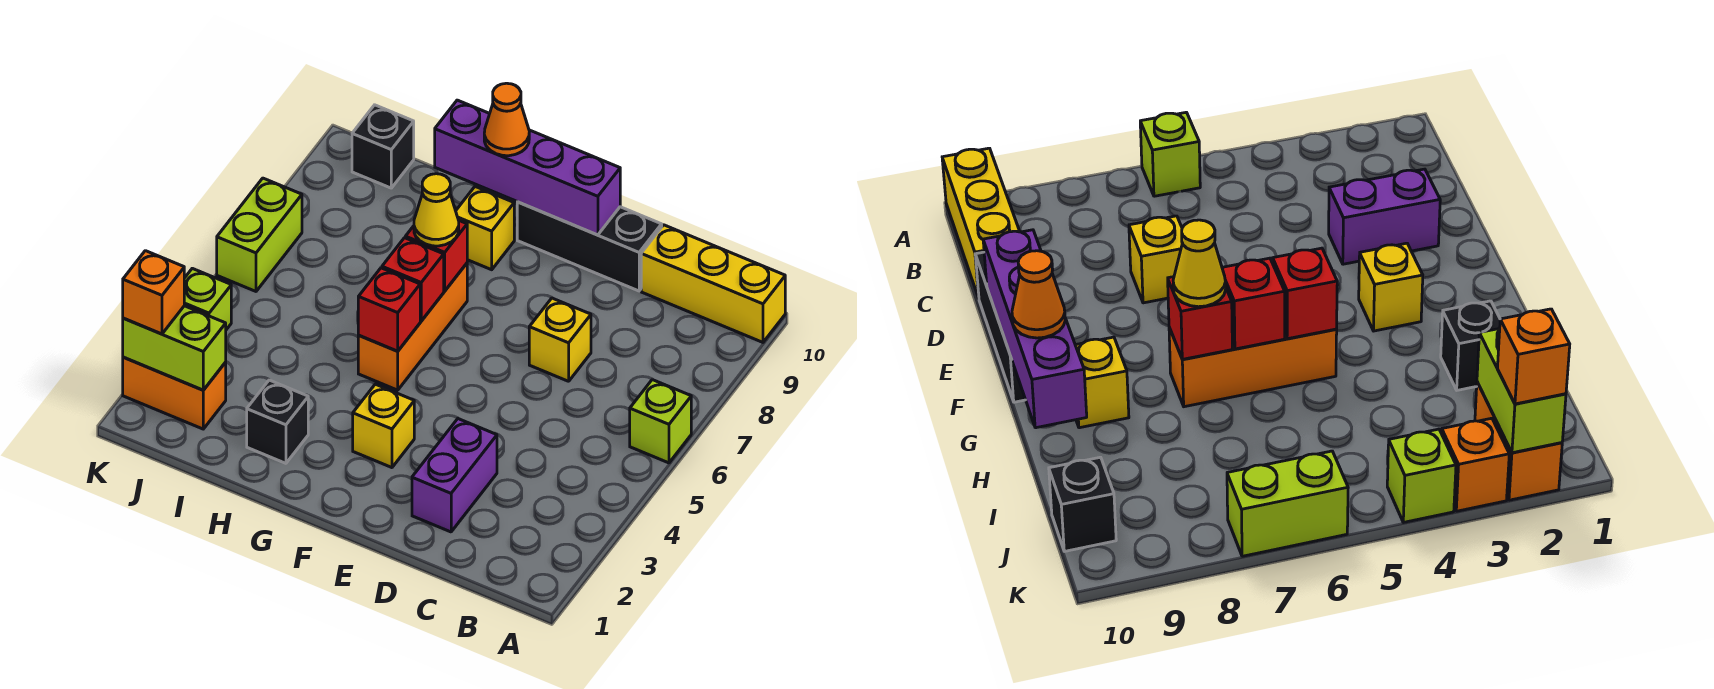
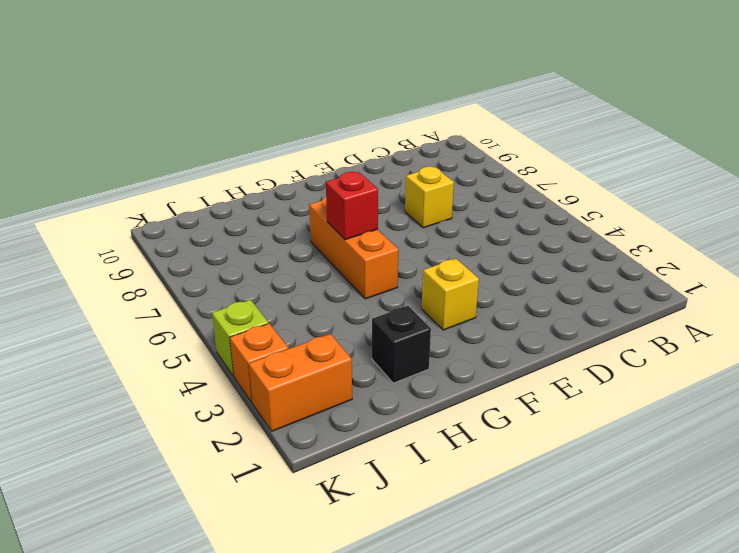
none -> lime 1x1 brick [630,380,691,463]
none -> yellow 1x3 brick [641,225,785,342]
none -> purple 1x2 brick [412,419,497,532]

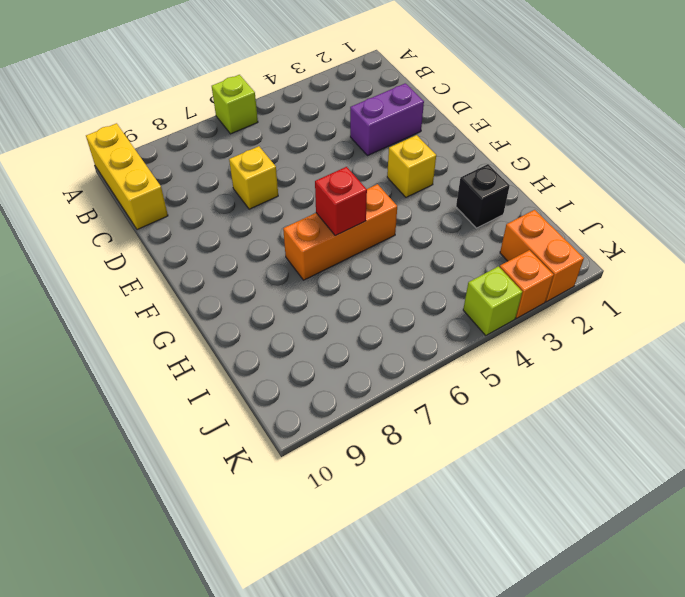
none -> black 1x3 brick [517,202,662,291]
none -> yellow 1x1 brick [456,186,514,270]
none -> black 1x1 brick [352,105,414,188]

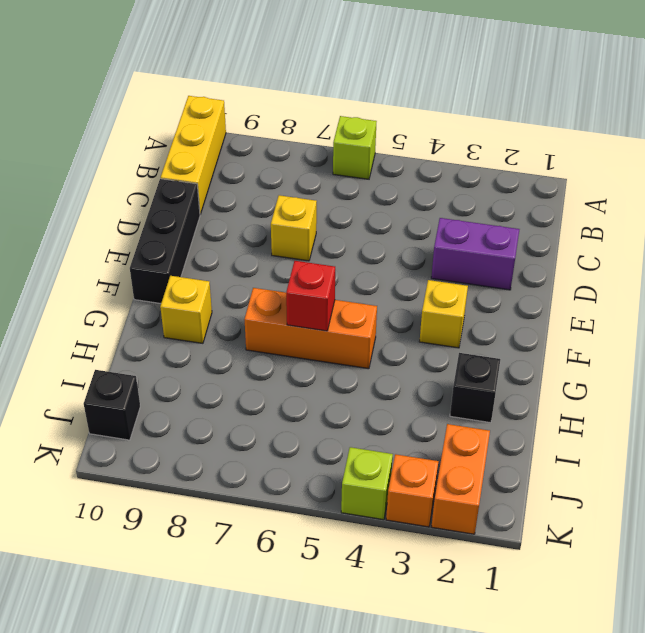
none -> lime 1x2 brick [217,178,302,291]
none -> purple 1x4 brick [435,100,620,235]
none -> red 1x1 brick [358,268,420,351]

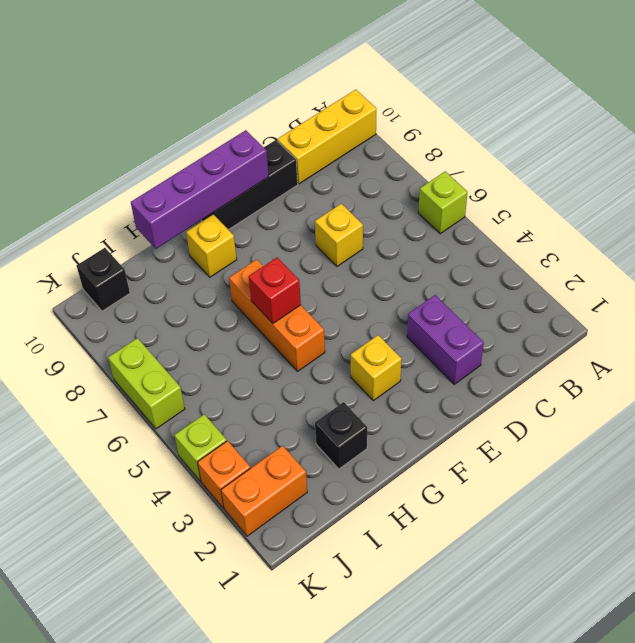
none -> red 1x1 brick [358,268,420,351]
none -> red 1x1 brick [405,221,467,291]
none -> lime 1x2 brick [123,306,226,390]

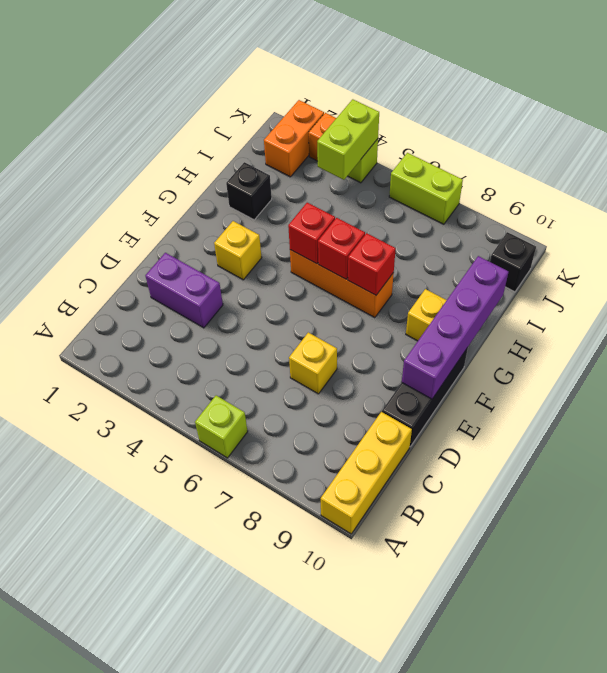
lime 1x2 brick [317,99,379,180] -> lime 1x2 brick moved to [123,306,226,390]
none -> yellow 1x1 cone [414,174,459,246]
none -> orange 1x1 cone [484,83,529,156]
none -> orange 1x1 brick [123,251,184,334]

